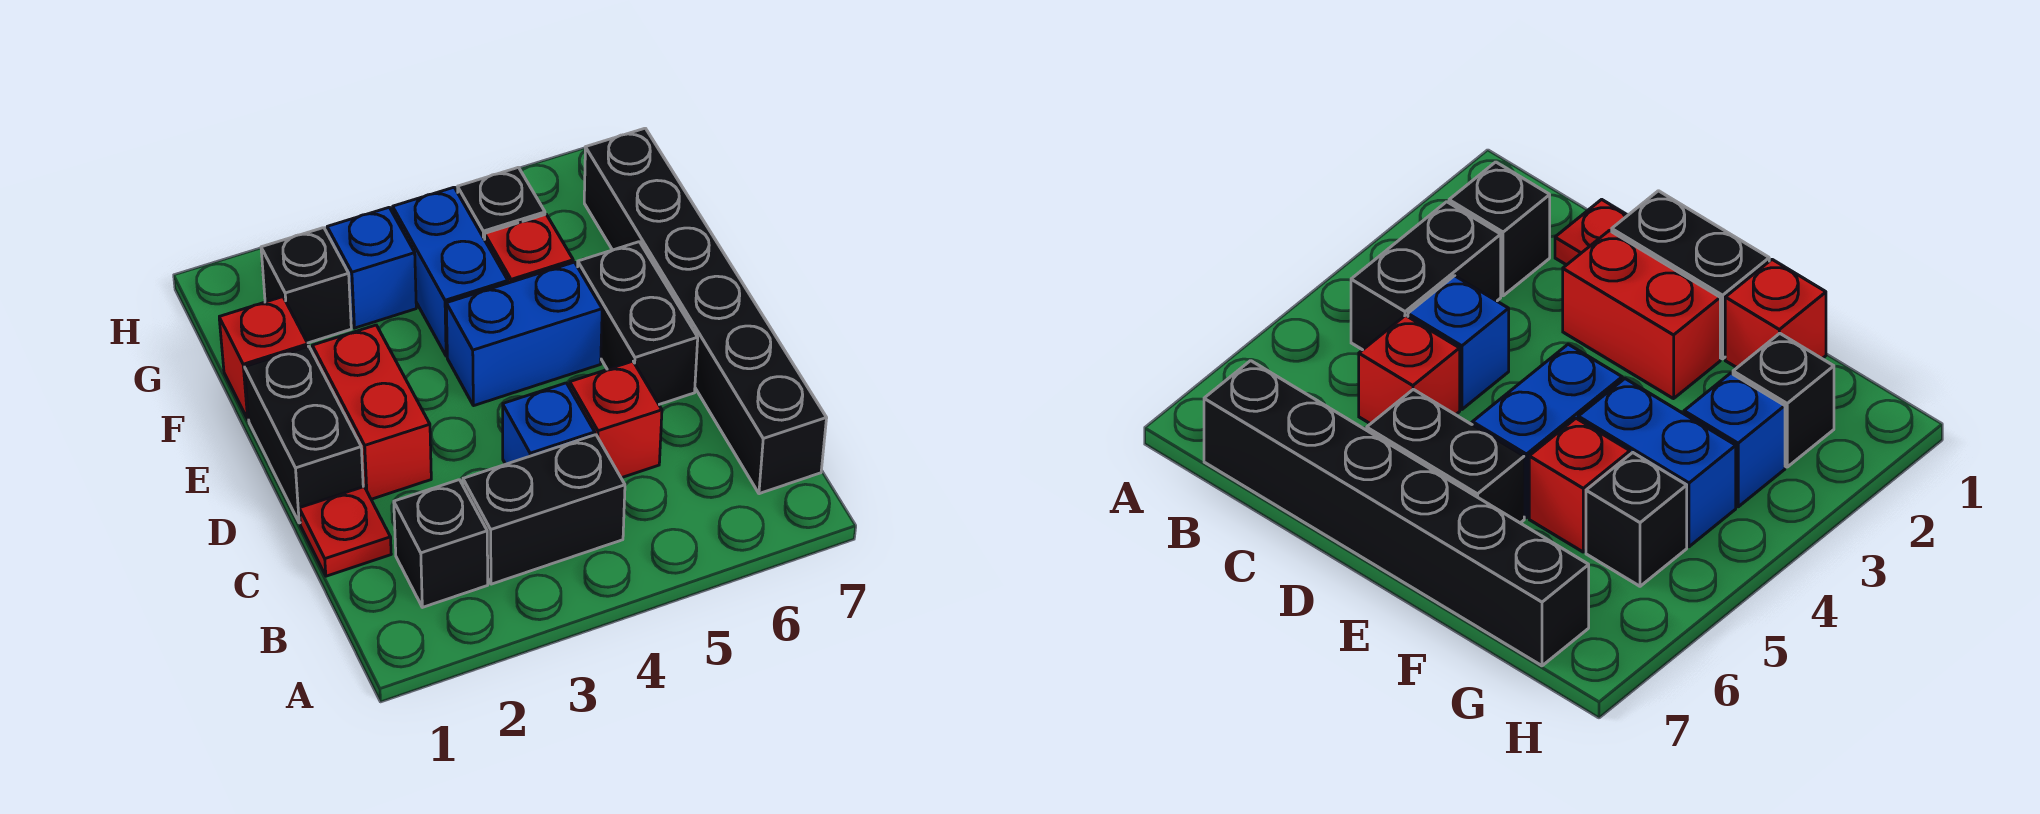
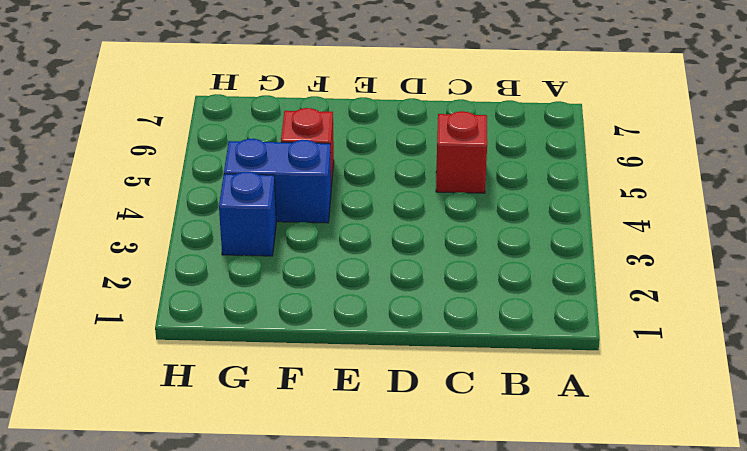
none -> black 1x1 brick [394,480,488,607]
none -> black 1x2 brick [463,435,625,584]
none -> black 1x6 brick [584,128,827,494]

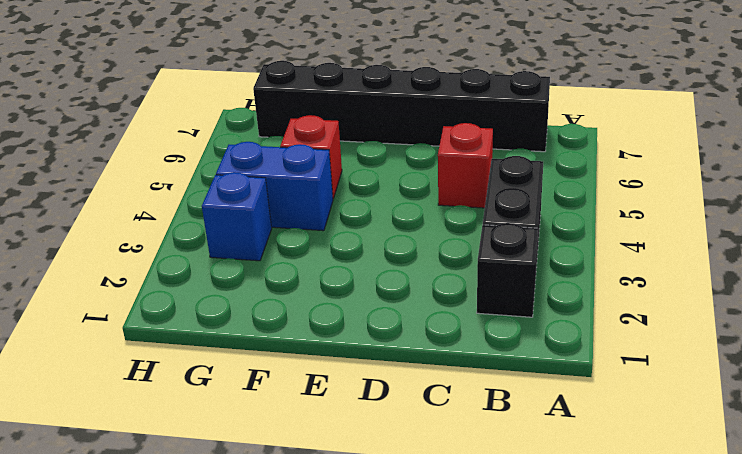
none -> red 1x1 plate [299,487,391,576]
none -> blue 1x1 brick [503,383,595,464]
none -> black 1x2 brick [245,346,363,523]

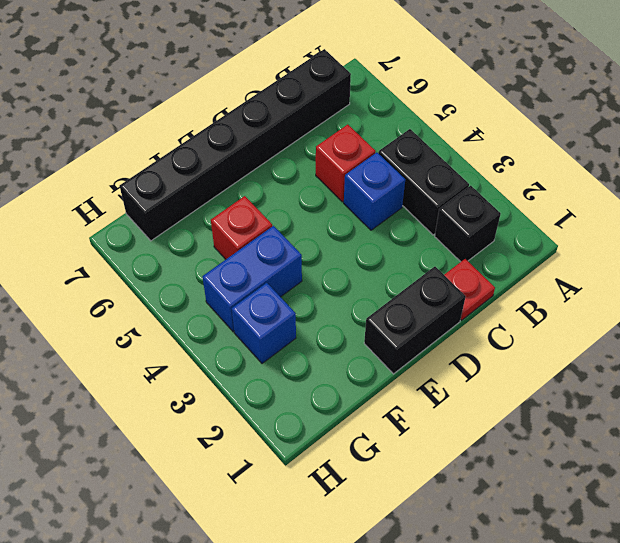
none -> red 1x2 brick [312,325,431,499]
none -> black 1x2 brick [578,242,698,404]
none -> blue 1x2 brick [446,262,602,406]

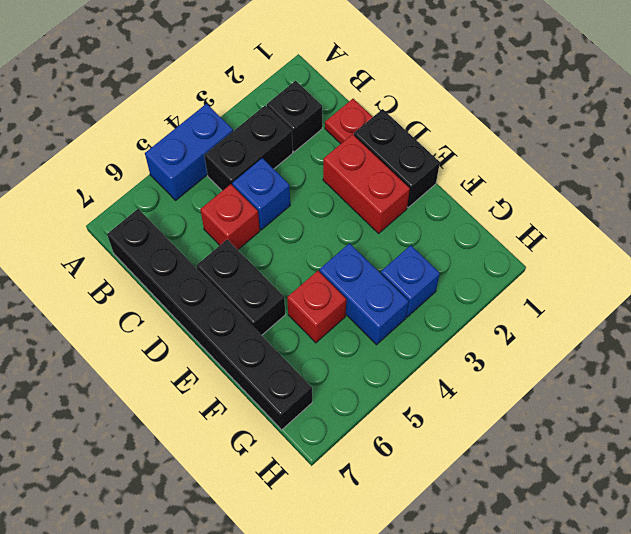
blue 1x2 brick [145,104,233,200] -> blue 1x2 brick moved to [446,262,602,406]
none -> red 1x1 brick [219,297,308,420]
none -> black 1x1 brick [261,228,351,343]
none -> black 1x1 brick [458,167,545,239]

